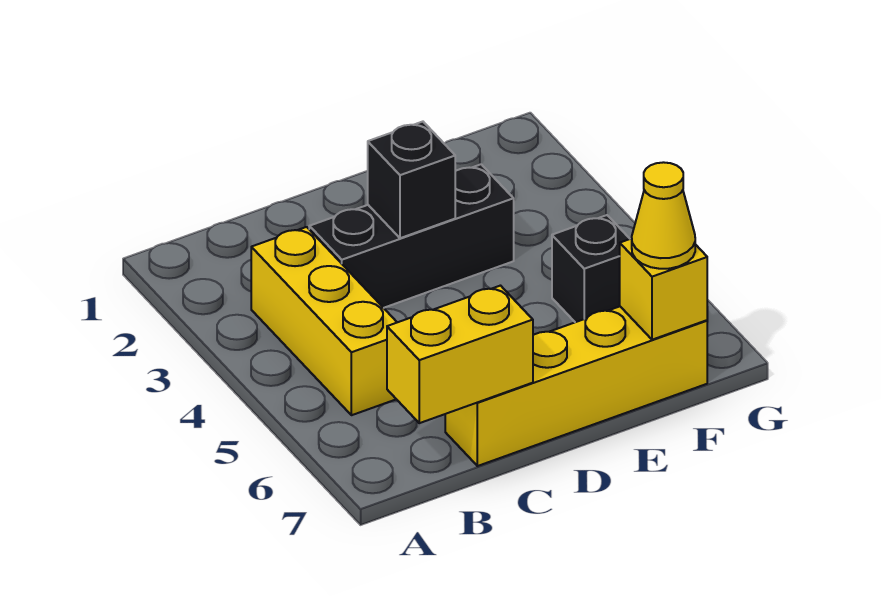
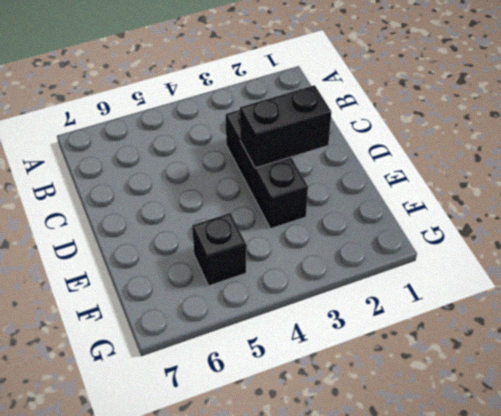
black 1x2 brick [240,85,331,168] -> black 1x1 brick [368,122,455,238]
none -> yellow 1x3 brick [251,227,397,415]
none -> yellow 1x4 brick [445,306,707,466]

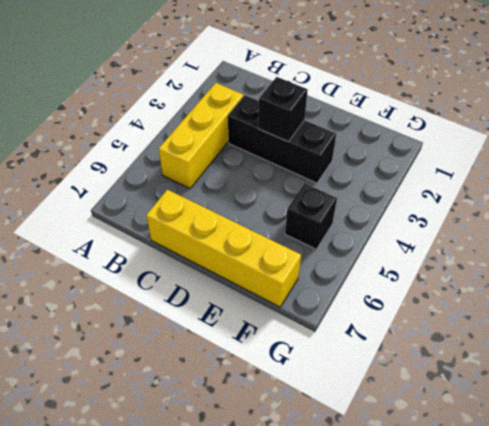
none -> yellow 1x2 brick [387,286,533,423]
none -> yellow 1x1 brick [620,238,707,340]

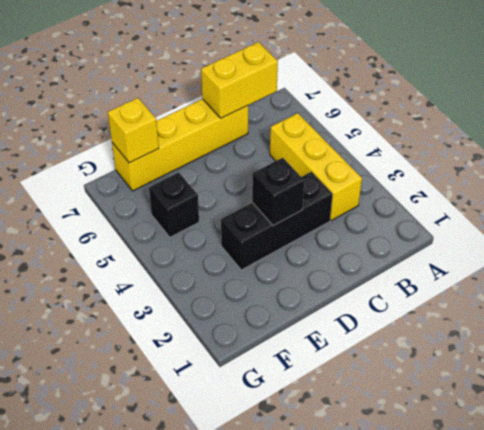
none -> yellow 1x1 cone [632,162,695,269]

